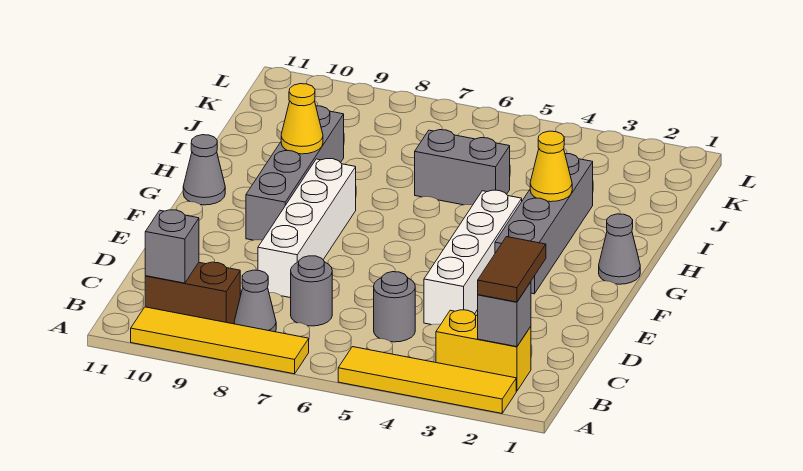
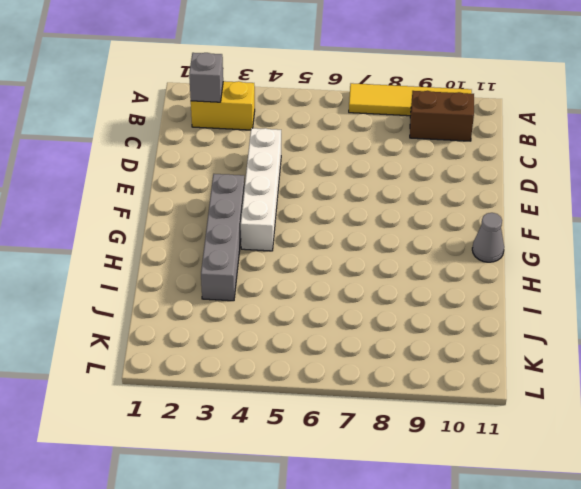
none -> yellow 1x4 tile [338,347,516,413]
none -> grey 1x1 cone [234,270,276,332]
none -> grey 1x1 round brick [374,272,415,342]

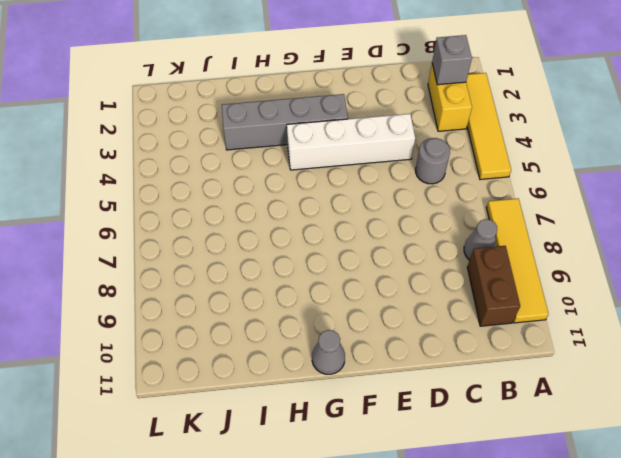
none -> grey 1x1 round brick [291,256,332,326]
none -> white 1x4 brick [258,159,356,298]
none -> grey 1x4 brick [246,106,344,240]

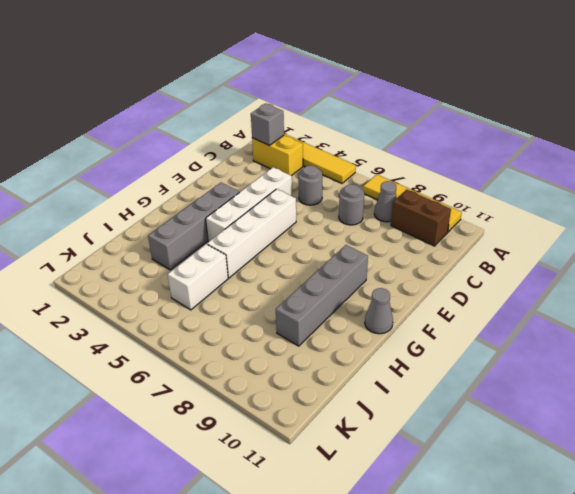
white 1x4 brick [207,189,296,278] -> white 1x4 brick moved to [258,159,356,298]
white 1x2 brick [168,244,228,310] -> grey 1x2 brick [415,130,510,205]
none -> grey 1x1 cone [599,214,640,284]
none -> grey 1x1 brick [145,210,199,283]
none -> yellow 1x1 cone [530,131,572,202]

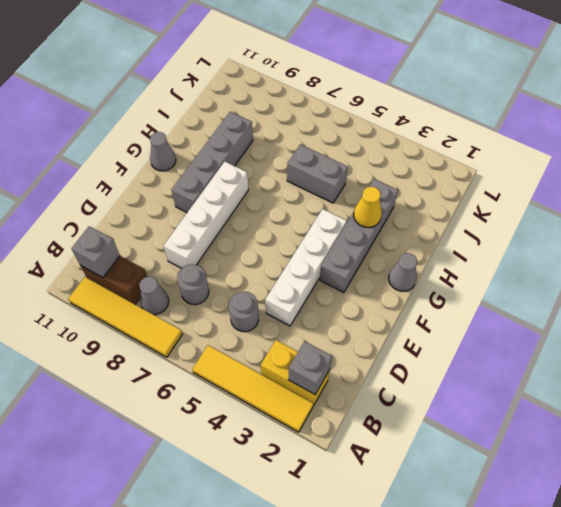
none -> yellow 1x1 cone [281,84,323,154]
none -> brown 1x2 tile [478,237,546,302]

